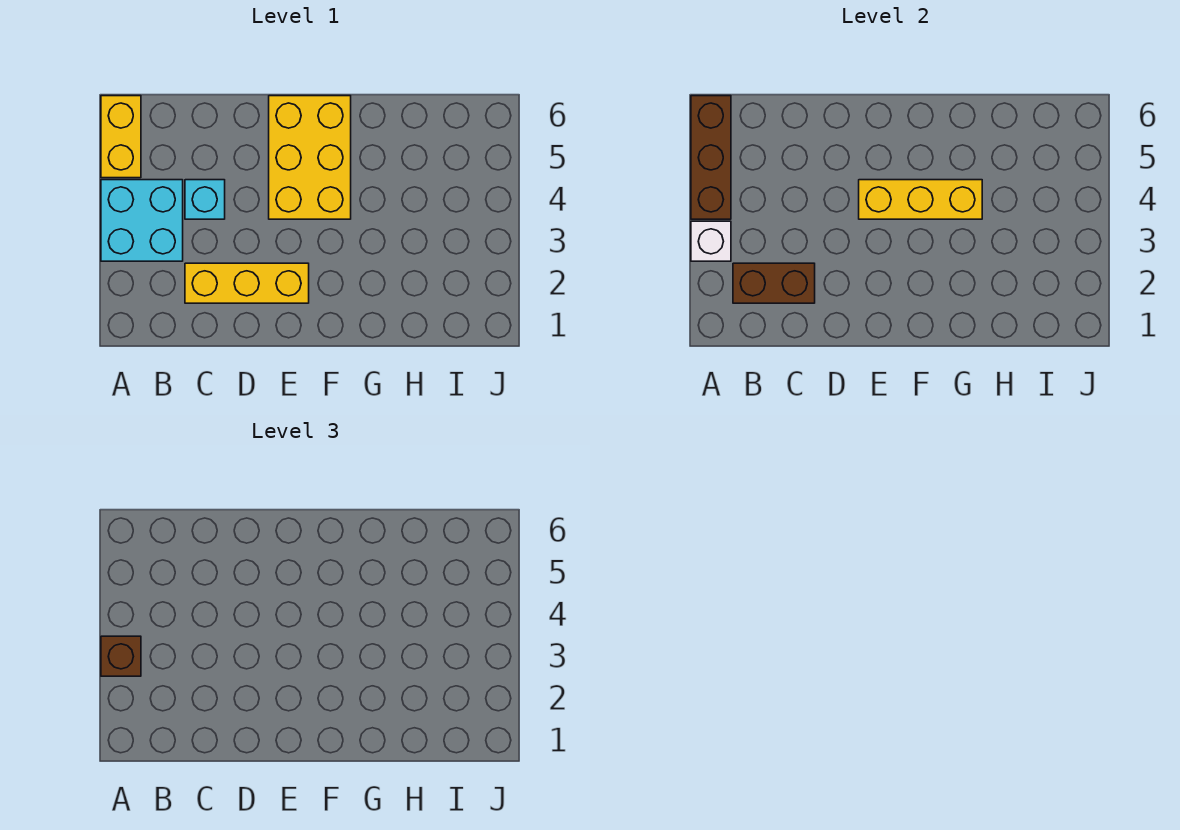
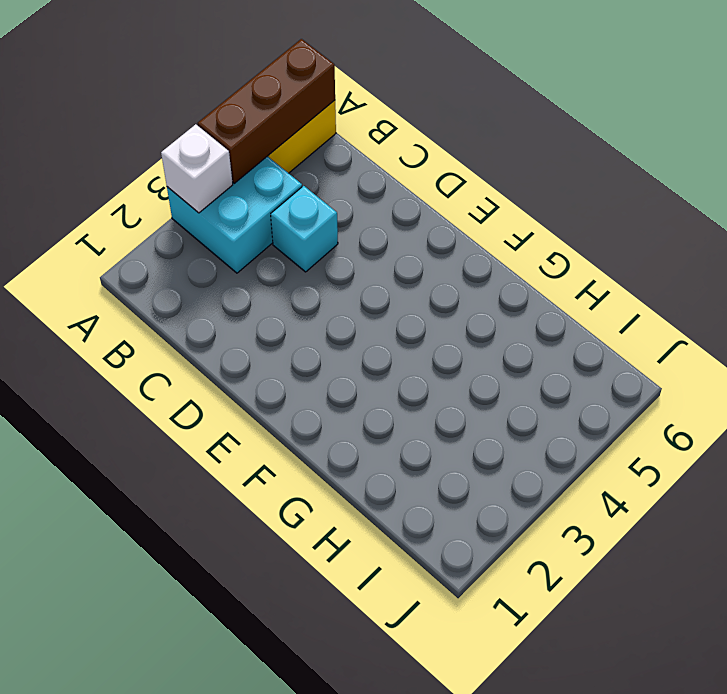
none -> yellow 1x3 brick [185,263,309,303]
none -> yellow 2x3 brick [269,96,351,219]

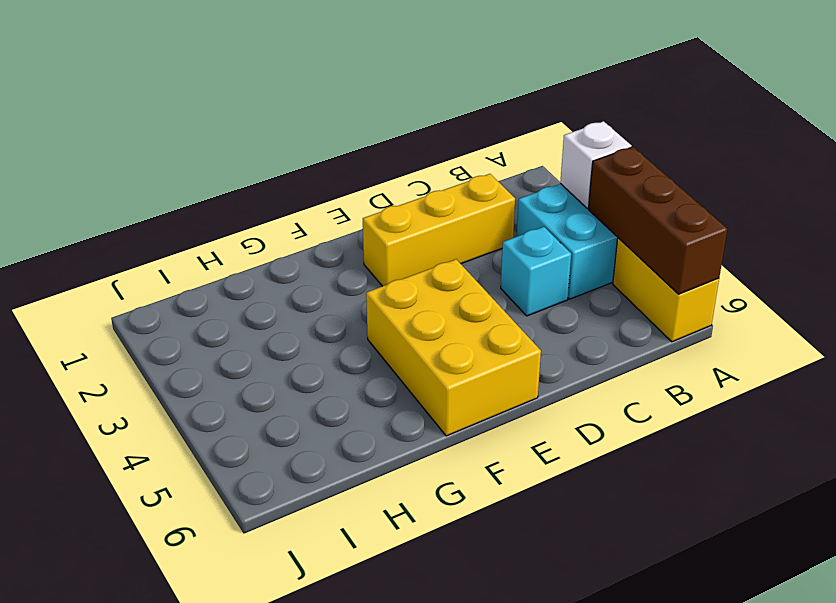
none -> brown 1x2 brick [733,263,815,303]
none -> yellow 1x3 brick [859,180,982,219]

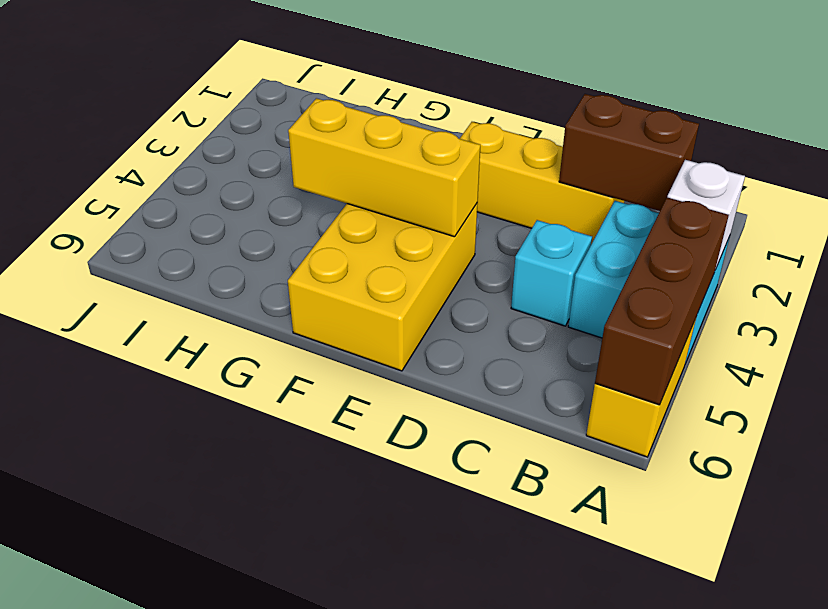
none -> brown 1x1 brick [101,636,141,676]

